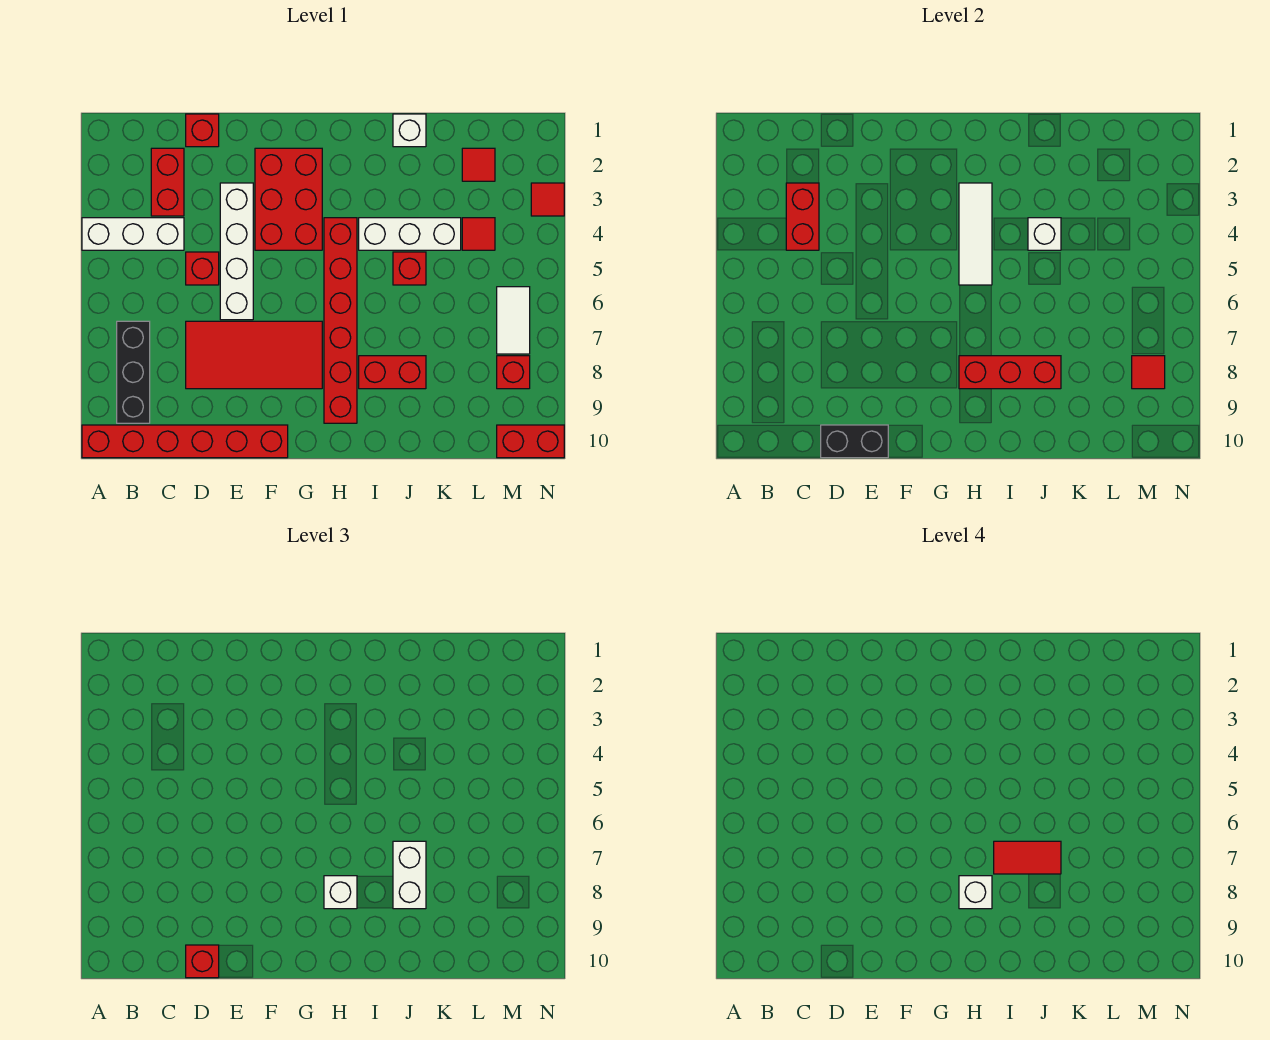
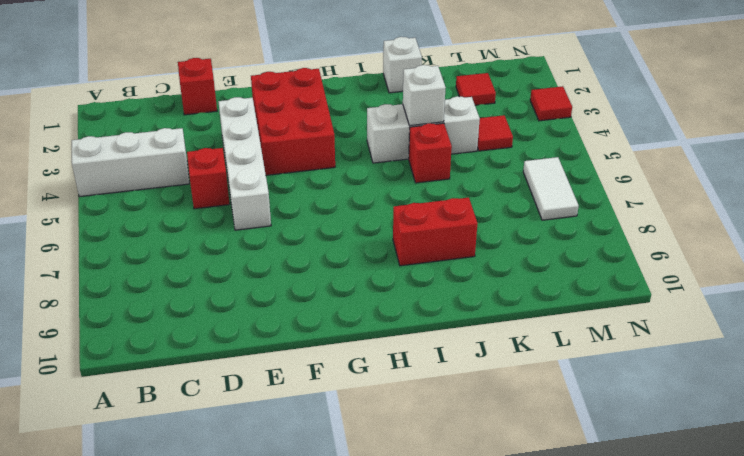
none -> red 1x6 brick [82,425,288,458]
none -> black 1x3 brick [117,321,150,423]
none -> red 1x2 brick [151,148,184,216]
none -> red 2x4 tile [186,321,322,389]

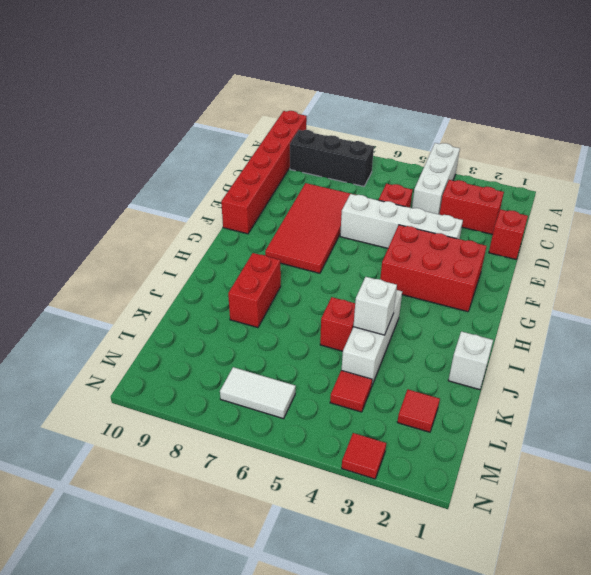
none -> red 1x6 brick [324,218,357,423]
none -> red 1x1 brick [497,356,530,389]
none -> red 1x2 brick [497,425,564,458]
none -> red 1x2 brick [786,183,819,250]

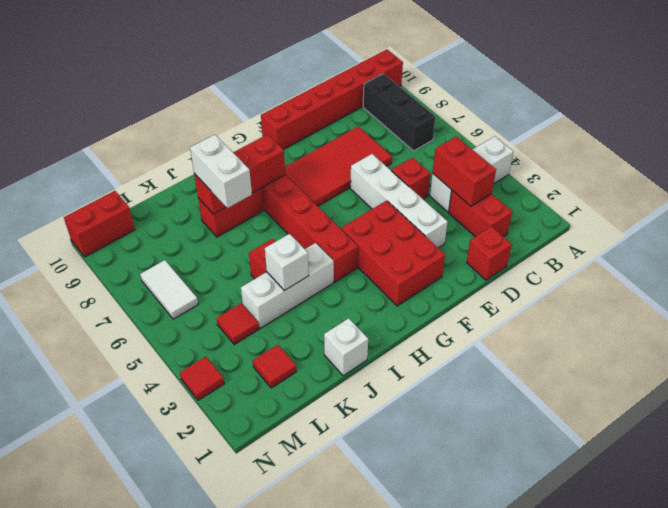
none -> red 1x1 brick [497,356,530,389]
none -> black 1x2 brick [821,425,888,458]
none -> white 1x3 tile [959,183,992,285]
none -> red 1x1 tile [1132,356,1165,389]

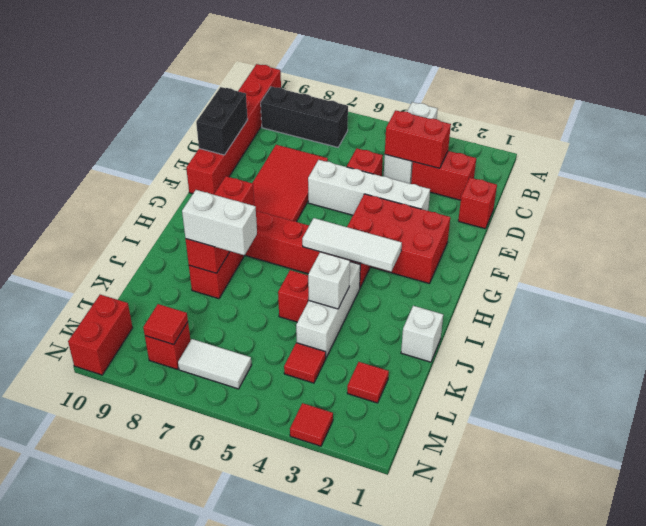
none -> red 1x1 brick [186,945,219,978]
none -> white 1x1 brick [324,876,357,909]
none -> white 1x1 brick [959,876,992,909]
none -> red 1x2 tile [994,841,1061,874]

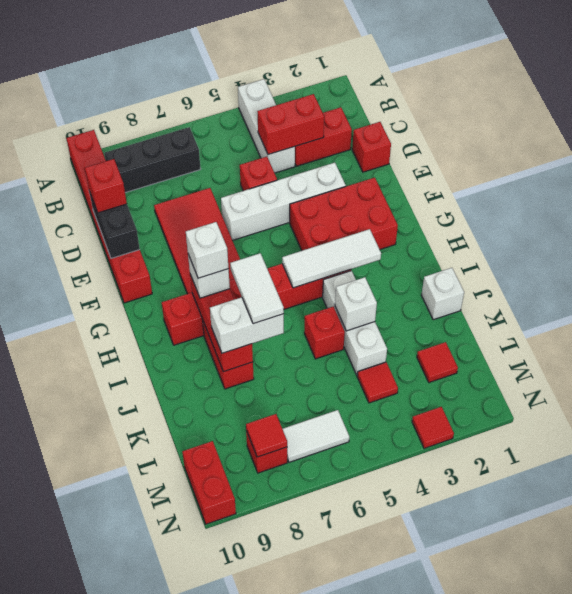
white 1x2 tile [230,253,284,324] -> red 1x2 tile [994,841,1061,874]

